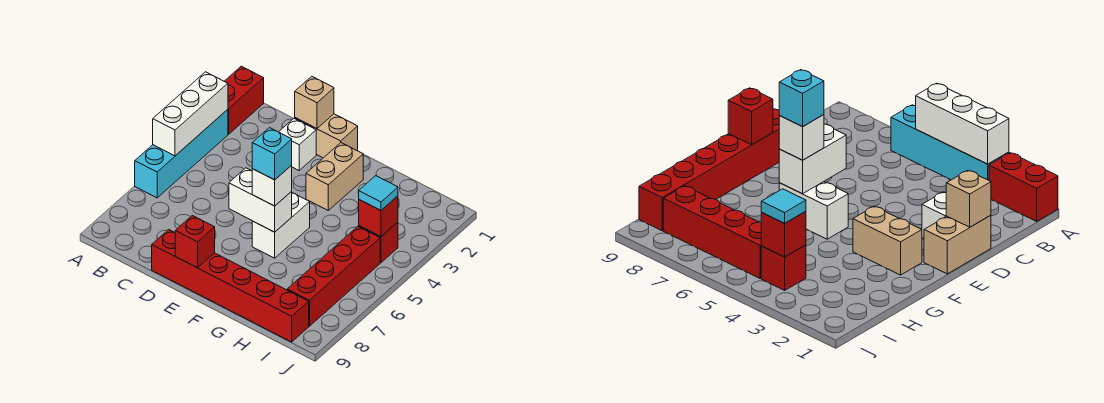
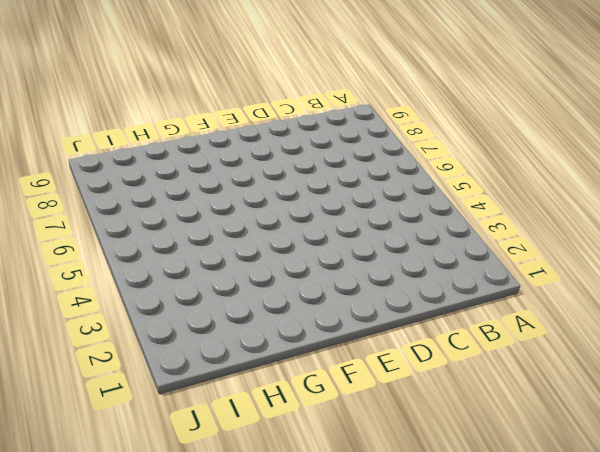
none -> red 1x2 brick [224,66,264,134]
none -> cyan 1x4 brick [135,109,228,198]
none -> tan 1x2 brick [295,114,358,158]

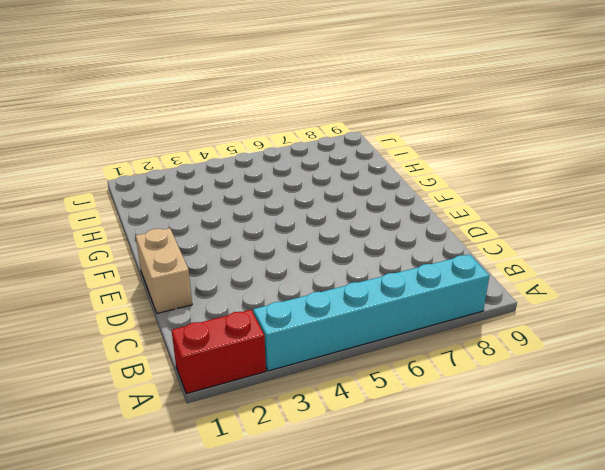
cyan 1x6 brick [253,254,489,371] -> cyan 1x4 brick [135,109,228,198]
none -> white 1x1 brick [279,118,316,170]
none -> red 1x6 brick [152,230,309,342]
none -> tan 1x2 brick [306,143,363,210]

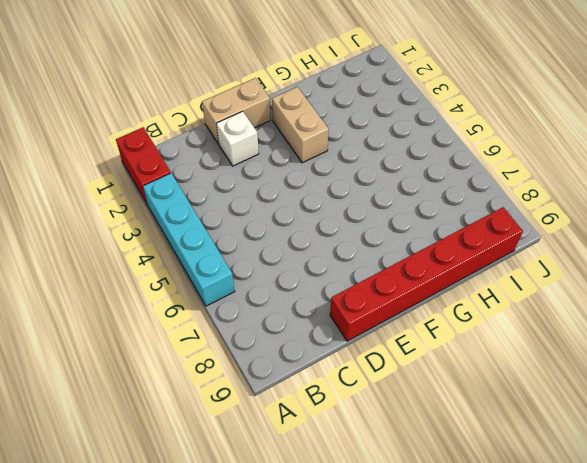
none -> white 1x2 brick [252,193,310,258]
none -> red 1x1 brick [359,222,398,263]
none -> red 1x4 brick [287,226,380,326]

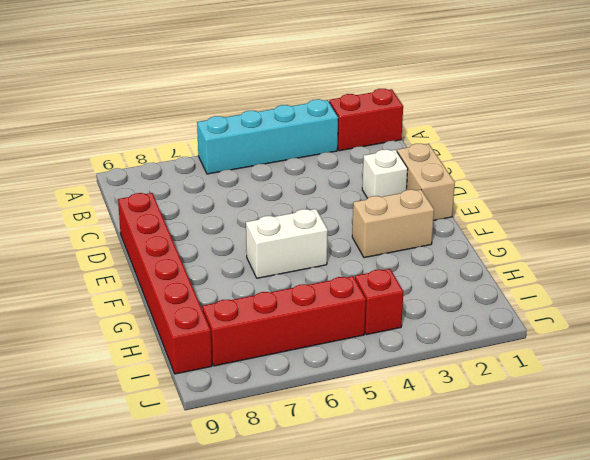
none -> white 1x3 brick [153,72,228,156]
none -> tan 1x1 brick [295,76,334,129]
none -> white 1x2 brick [229,168,292,232]

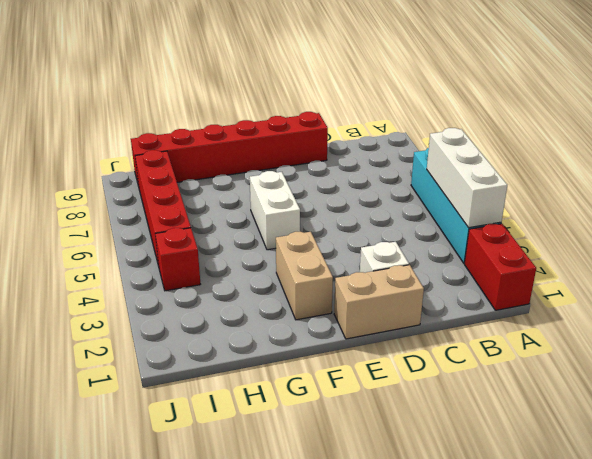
none -> tan 1x1 brick [295,76,334,129]
none -> white 1x2 brick [229,168,292,232]
none -> red 1x1 brick [175,215,215,268]

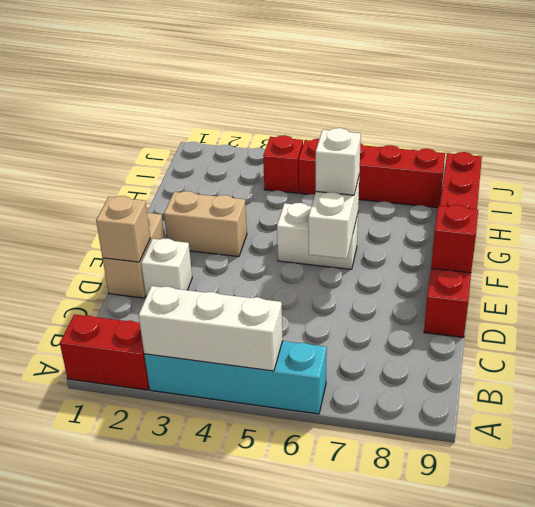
none -> red 1x1 brick [359,196,398,237]
none -> cyan 1x1 tile [359,176,398,210]
none -> cyan 1x1 brick [252,128,292,180]

